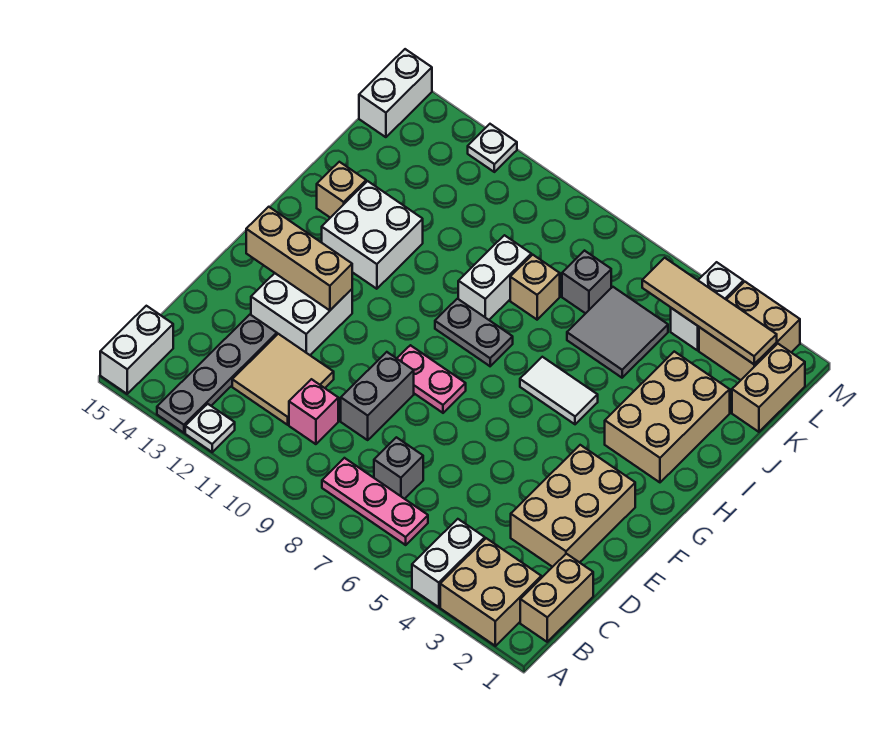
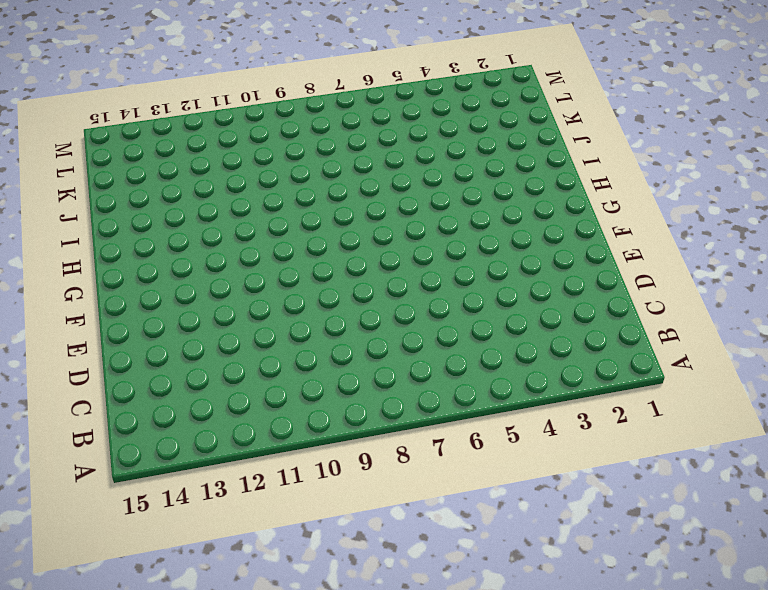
none -> tan 2x2 brick [440,538,541,646]
none -> white 1x2 brick [412,519,485,607]
none -> white 1x1 plate [185,404,235,452]
none -> grey 1x4 plate [157,315,277,433]

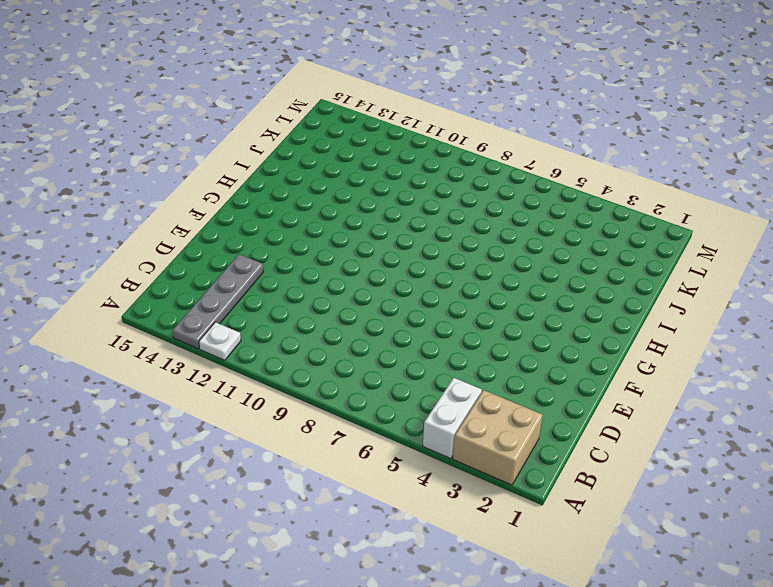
none -> white 1x2 brick [100,306,173,394]
none -> tan 1x2 brick [520,554,593,642]
none -> pink 1x3 plate [322,458,428,545]
none -> grey 1x1 brick [374,437,423,499]

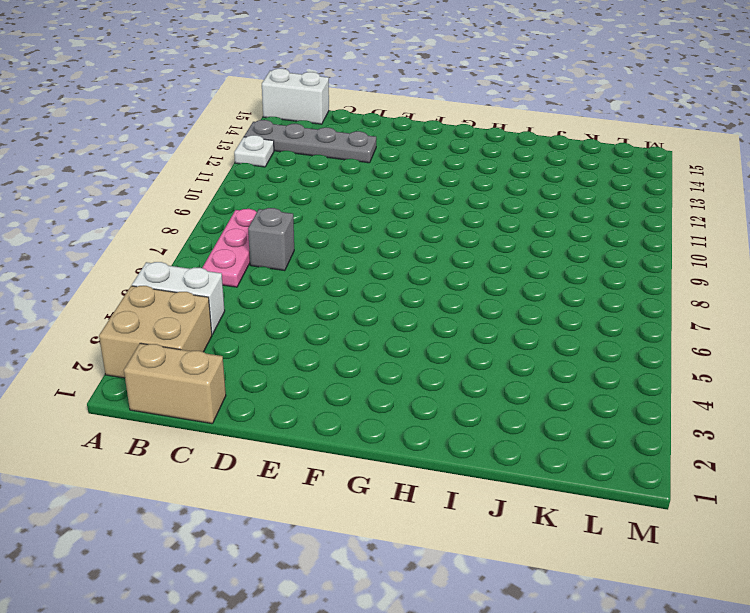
none -> pink 1x1 brick [289,379,338,444]
none -> tan 2x2 tile [232,334,334,425]
none -> tan 2x3 brick [511,445,635,567]
none -> grey 1x2 brick [341,352,414,440]

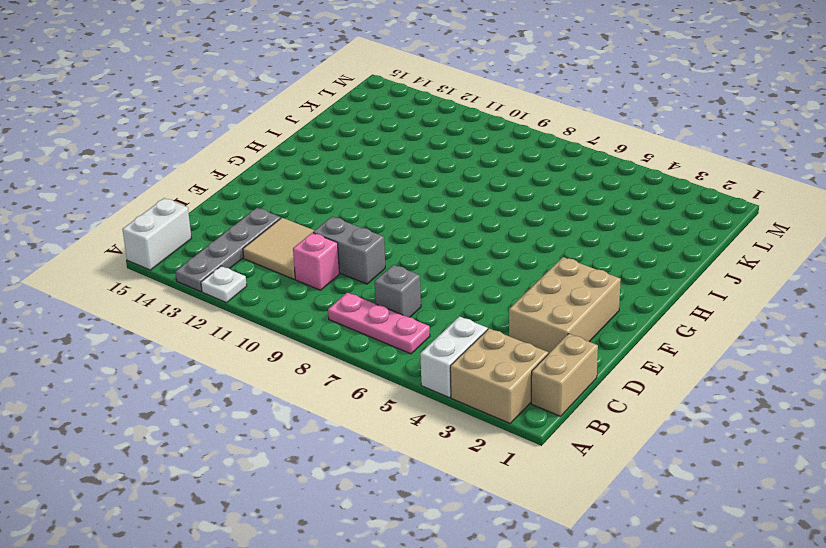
grey 1x2 brick [313,217,385,284] -> grey 1x2 brick turned to [341,352,414,440]
none -> white 2x2 brick [251,273,352,355]
none -> pink 1x2 plate [397,345,466,413]
none -> tan 2x3 brick [605,352,730,482]
none -> white 1x2 tile [520,357,598,424]

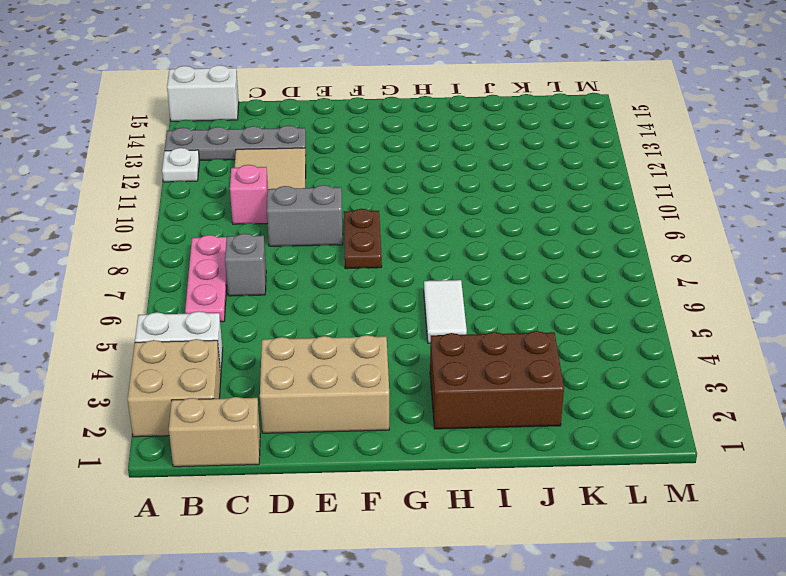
brown 1x2 plate [344,209,382,269] -> pink 1x2 plate [397,345,466,413]
brown 2x3 brick [430,331,564,429] -> tan 2x3 brick [605,352,730,482]
none -> white 2x2 brick [251,273,352,355]
none -> grey 1x2 plate [435,299,513,366]
none -> white 2x2 brick [322,181,423,289]
none -> white 1x2 brick [458,235,531,320]

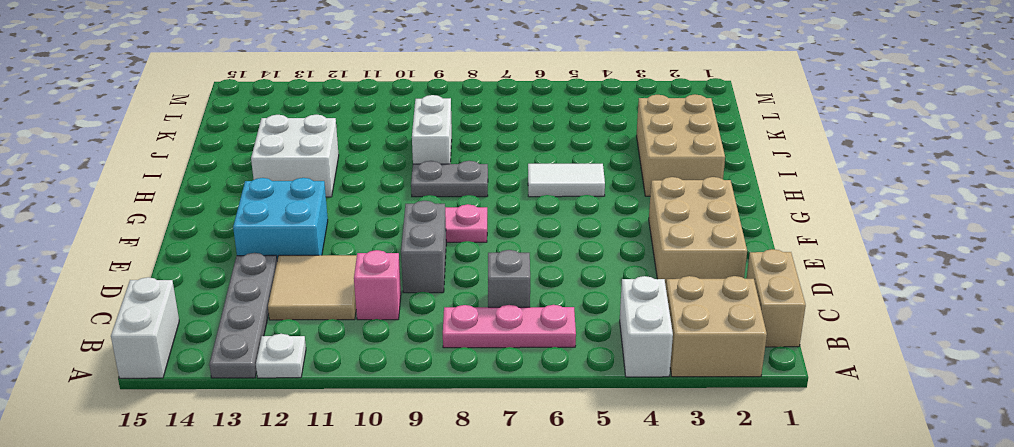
cyan 2x2 brick [233,178,328,260] -> white 2x2 brick [251,273,352,355]
none -> tan 1x1 brick [317,162,366,218]
none -> grey 2x2 tile [567,287,668,378]
none -> tan 1x1 brick [510,255,560,320]
none -> tan 1x2 brick [732,344,805,432]

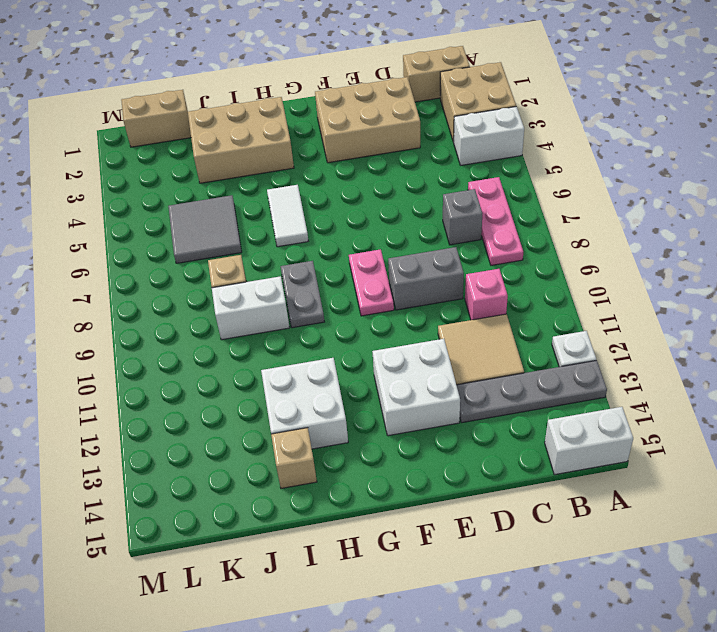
none -> grey 1x1 brick [562,251,611,313]
none -> tan 2x2 brick [699,282,800,380]
none -> white 1x2 brick [671,262,743,350]
none -> white 1x2 brick [359,49,432,137]

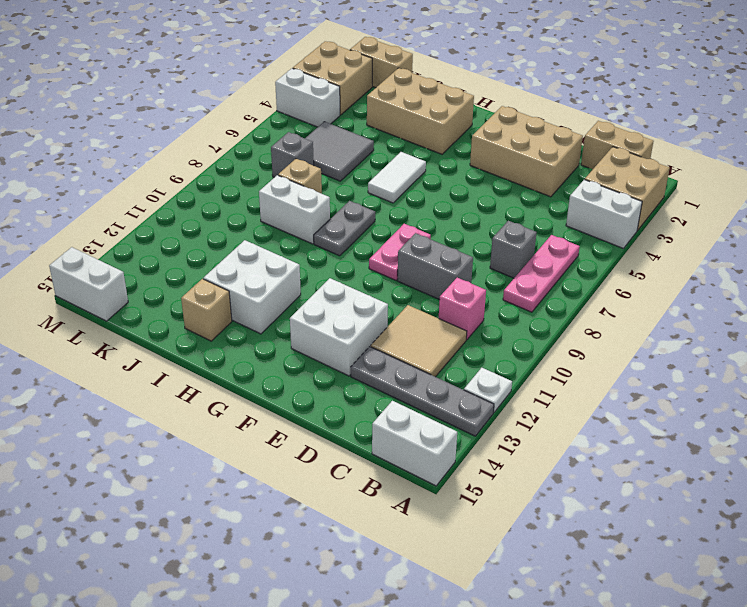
none -> white 1x1 plate [468,124,517,172]
none -> tan 1x3 brick [246,207,352,310]
none -> tan 1x4 tile [642,258,777,364]

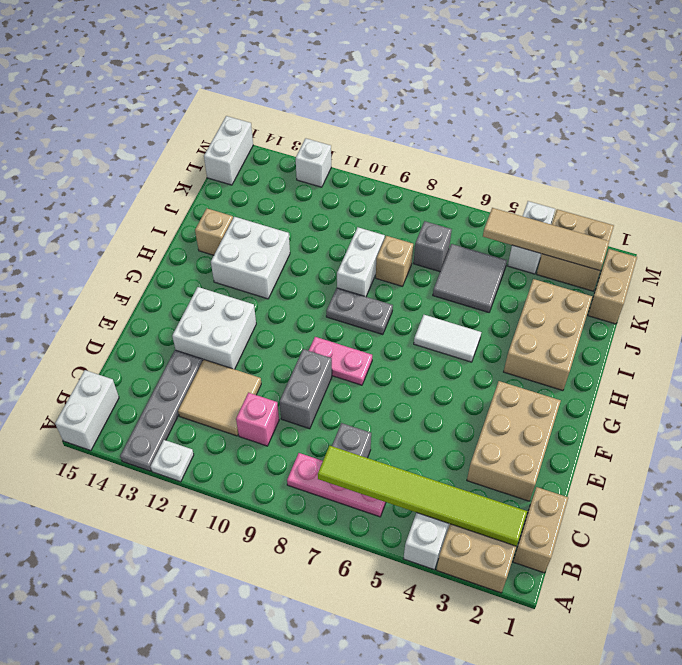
lime 1x6 tile [318,445,527,546] -> none
white 1x1 brick [296,138,331,187] -> white 1x1 plate [468,124,517,172]
none -> tan 1x3 brick [246,207,352,310]

